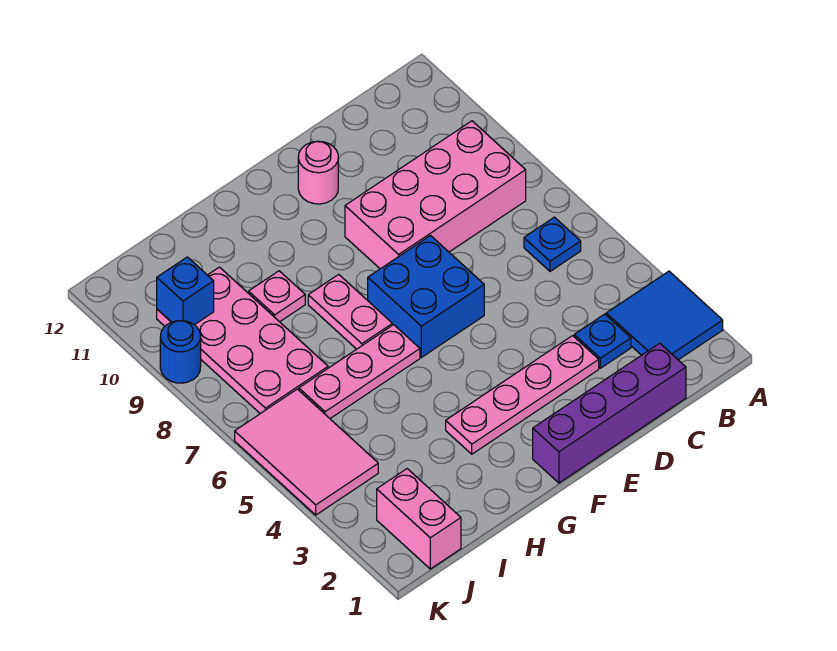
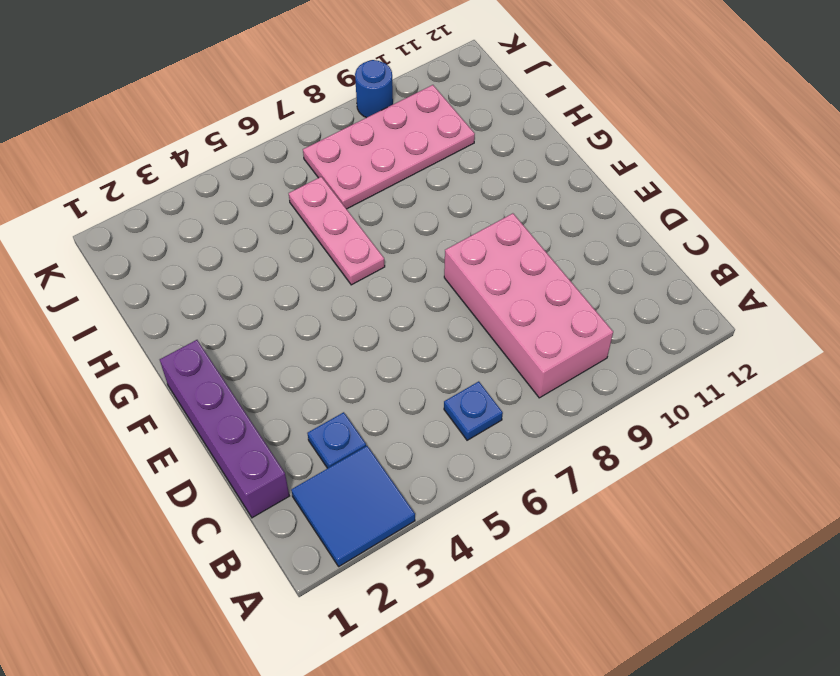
none -> pink 1x4 plate [446,336,599,454]
none -> blue 2x2 brick [368,236,484,357]
none -> pink 1x1 round brick [298,141,338,204]

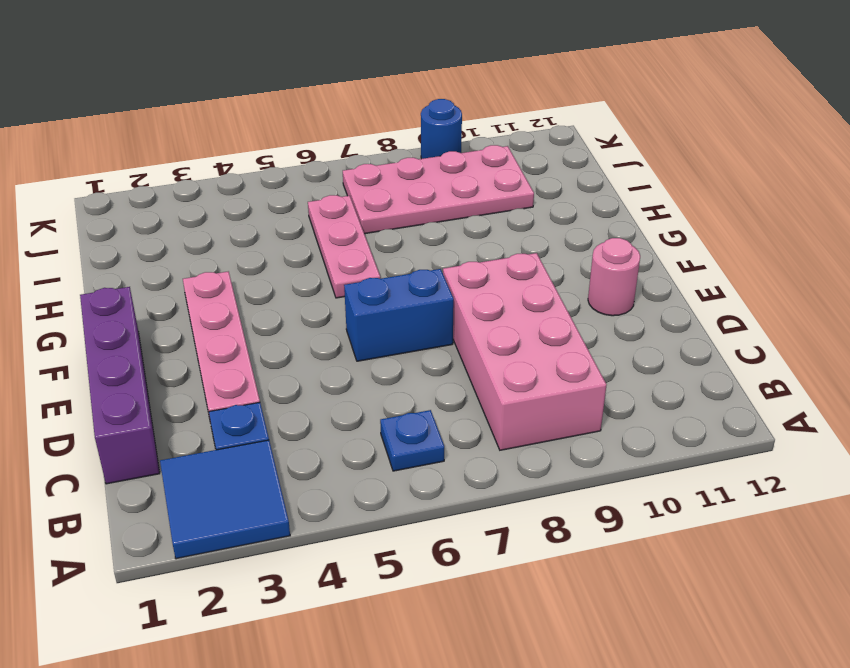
blue 1x2 brick [344,269,454,361] -> blue 2x2 brick [368,236,484,357]
none -> pink 1x2 plate [308,274,392,349]
none -> pink 1x1 plate [249,271,305,322]
none -> pink 1x2 brick [377,469,461,569]

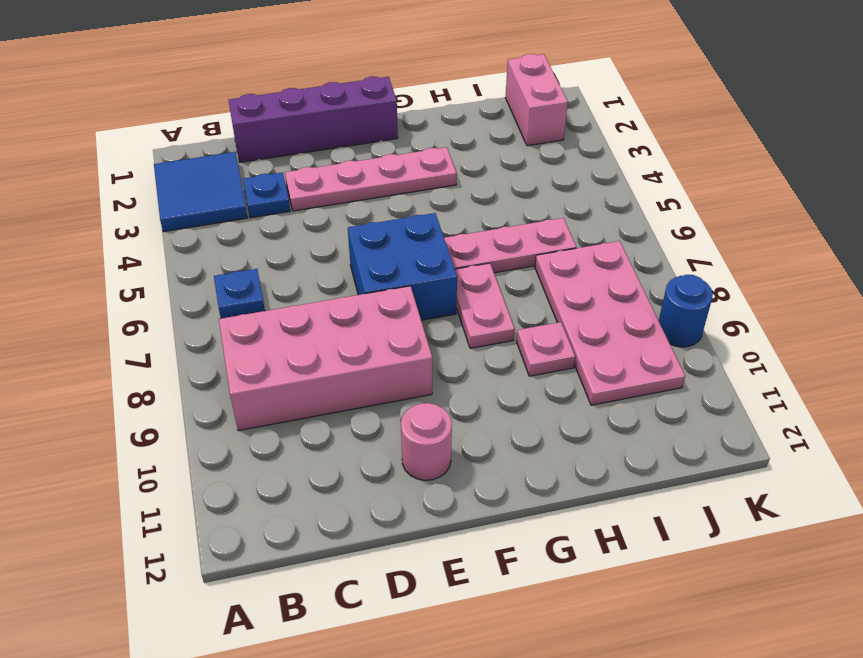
none -> pink 2x3 tile [235,389,378,515]
none -> blue 1x1 brick [157,257,214,325]

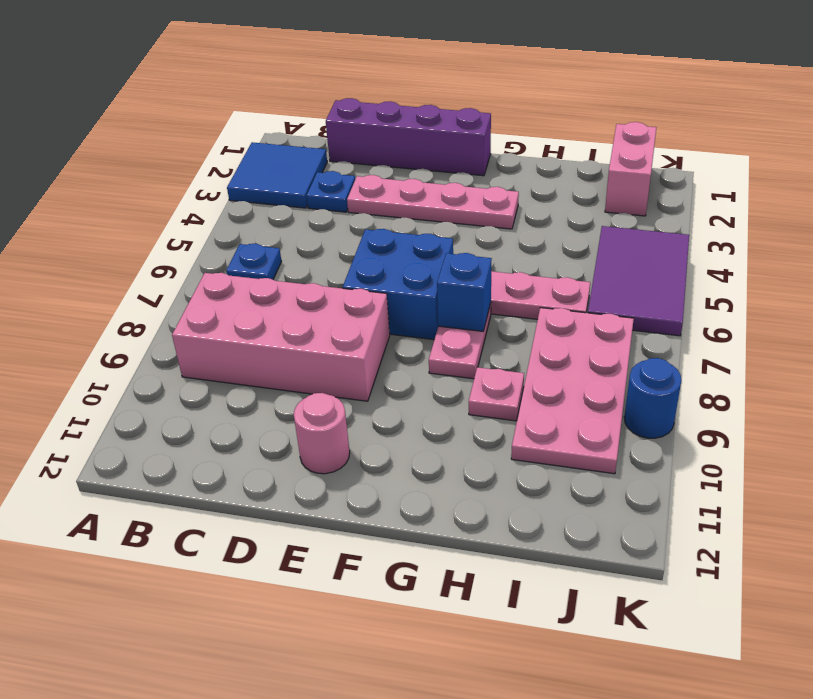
blue 1x1 brick [437,253,492,331] -> blue 1x1 brick moved to [157,257,214,325]
purple 2x3 tile [588,226,689,336] -> pink 2x3 tile [235,389,378,515]

